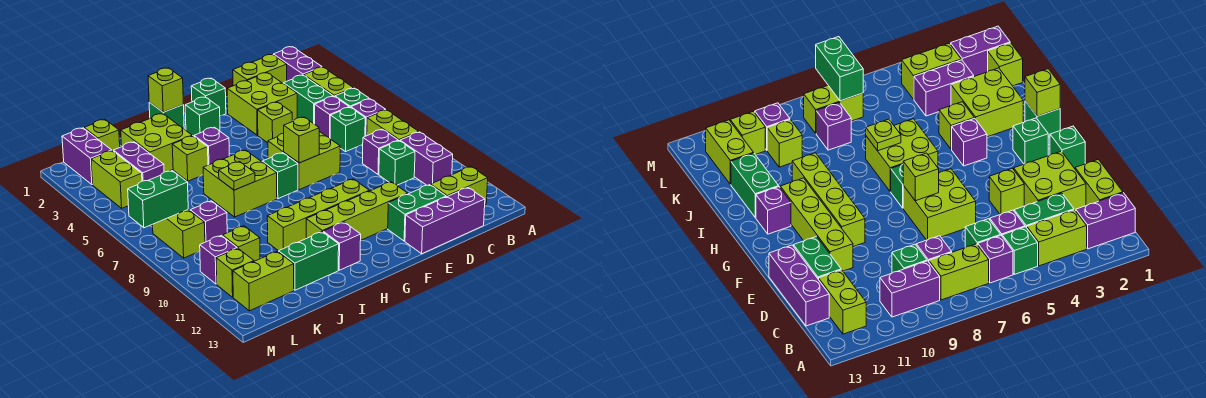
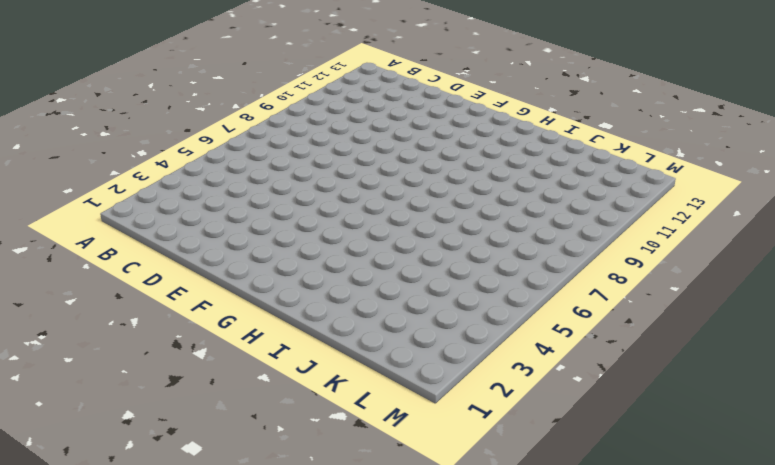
none -> purple 1x2 brick [273,47,322,81]
none -> lime 1x2 brick [304,67,353,97]
none -> green 1x1 brick [335,88,369,108]
none -> purple 1x1 brick [351,99,386,136]

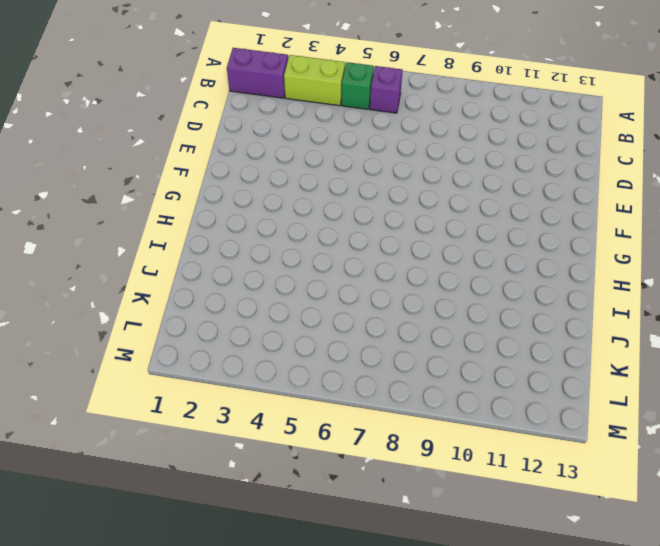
none -> lime 1x2 brick [367,110,418,141]
none -> purple 1x2 brick [400,132,453,185]
none -> lime 1x2 brick [431,167,488,205]
none -> lime 1x2 brick [233,55,287,86]

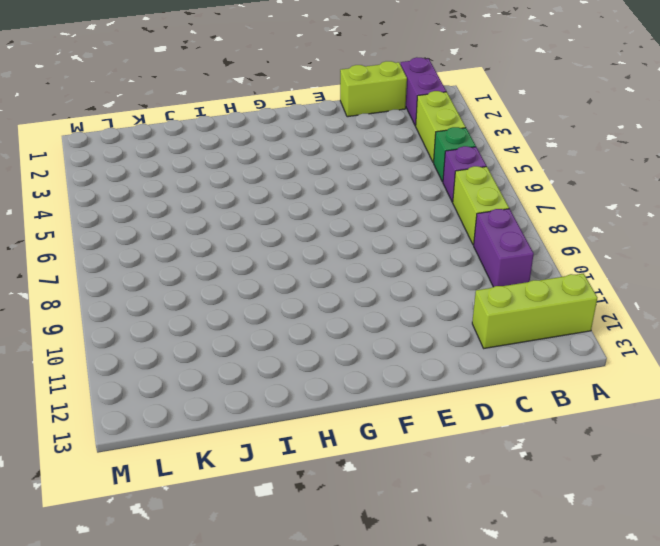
lime 1x3 brick [472,274,597,348] -> lime 1x2 brick [431,167,488,205]
none -> green 1x2 brick [283,75,333,124]
none -> purple 1x1 brick [315,96,349,138]
none -> green 1x1 brick [330,107,365,152]
none -> purple 1x1 brick [362,129,398,175]

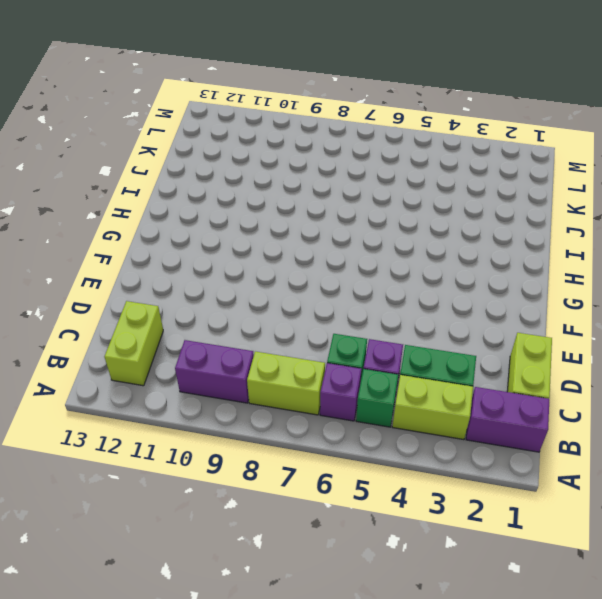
none -> purple 1x1 brick [362,129,398,175]
none -> green 1x1 brick [379,141,415,185]
none -> purple 1x3 brick [405,188,485,254]
none -> lime 2x2 brick [227,73,297,135]

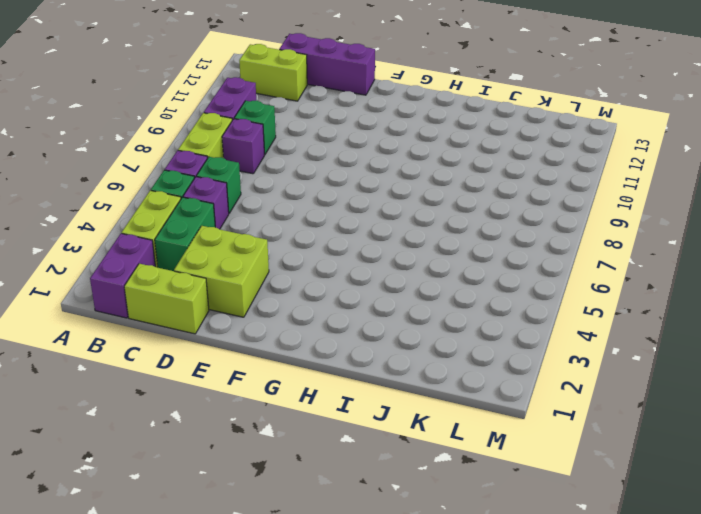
none -> green 1x2 brick [388,185,446,241]
none -> lime 1x1 brick [258,102,292,143]
none -> lime 2x2 brick [268,131,340,190]
none -> lime 1x4 brick [306,182,408,240]

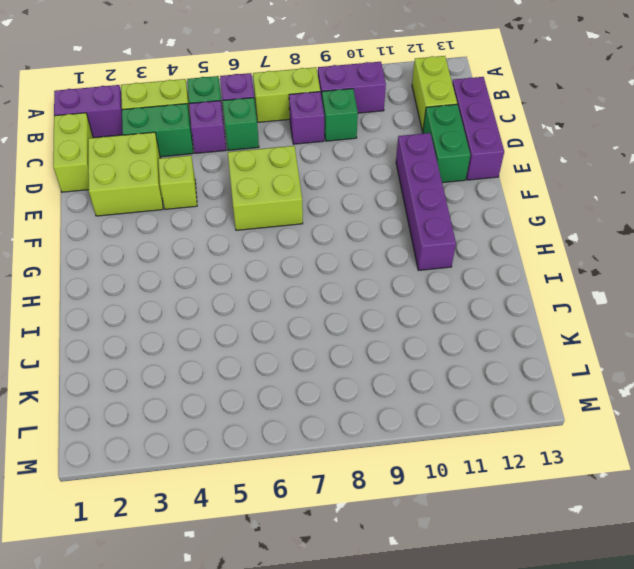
purple 1x4 brick [396,133,456,270] -> lime 1x4 brick [306,182,408,240]
none -> green 1x1 brick [191,78,226,116]
none -> lime 1x4 brick [267,179,369,251]
none -> green 1x1 brick [185,97,220,136]
none -> green 1x1 brick [262,153,298,199]

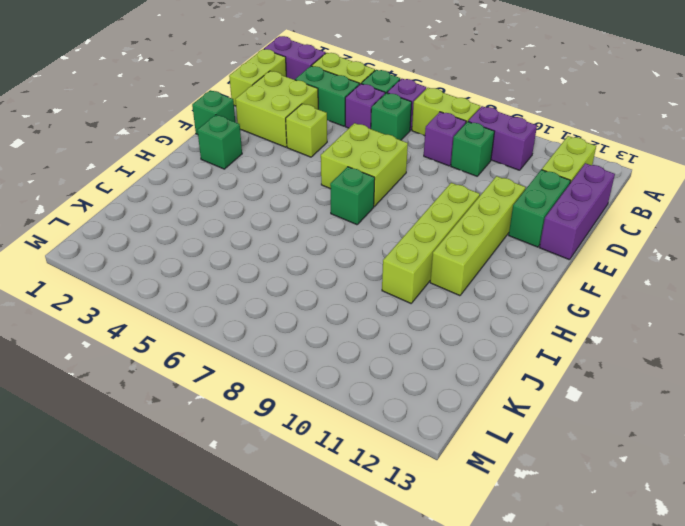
none -> green 1x1 brick [149,102,184,129]
none -> purple 1x1 brick [194,127,229,165]
none -> lime 2x2 brick [203,150,277,217]
none -> purple 1x1 brick [323,222,361,270]

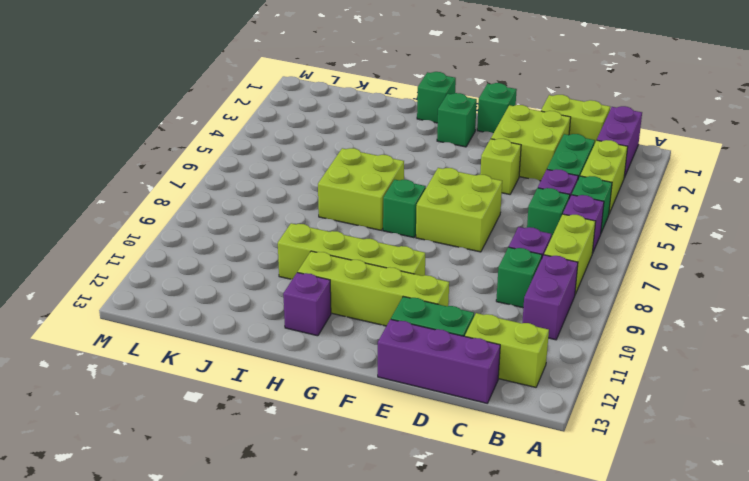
none -> purple 1x1 brick [194,127,229,165]
none -> lime 2x2 brick [121,114,192,172]
none -> lime 1x1 brick [172,136,208,181]
none -> green 1x2 brick [279,232,339,290]

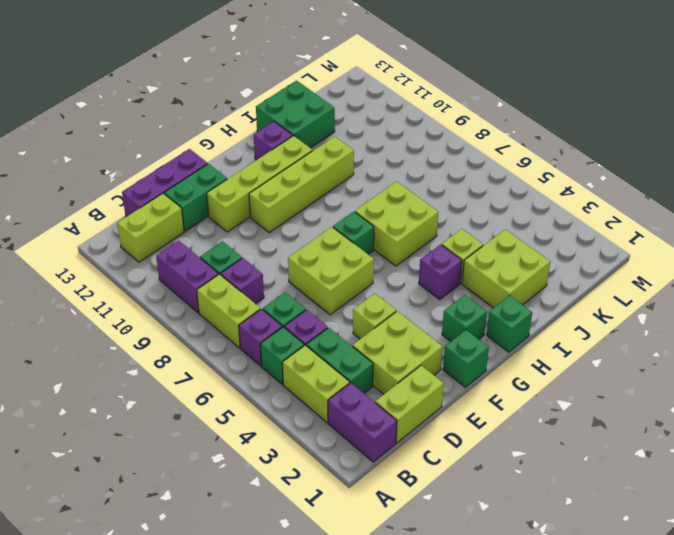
green 2x2 brick [256,81,335,148] -> green 1x2 brick [279,232,339,290]
none -> lime 1x1 brick [84,120,120,151]
none -> purple 1x2 brick [113,142,164,181]
none -> purple 1x1 brick [190,201,227,242]
none -> lime 1x1 brick [223,226,260,261]

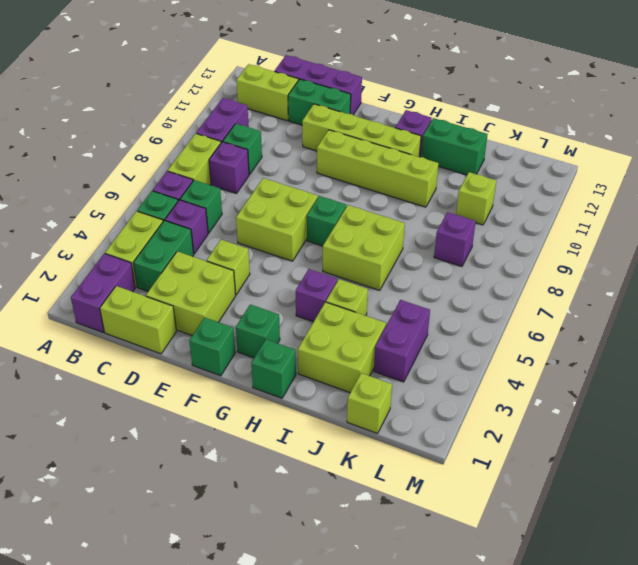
none -> lime 1x2 brick [233,251,294,311]
none -> purple 1x2 brick [62,128,112,185]
none -> lime 1x2 brick [91,151,142,208]
none -> lime 1x2 brick [153,210,205,258]

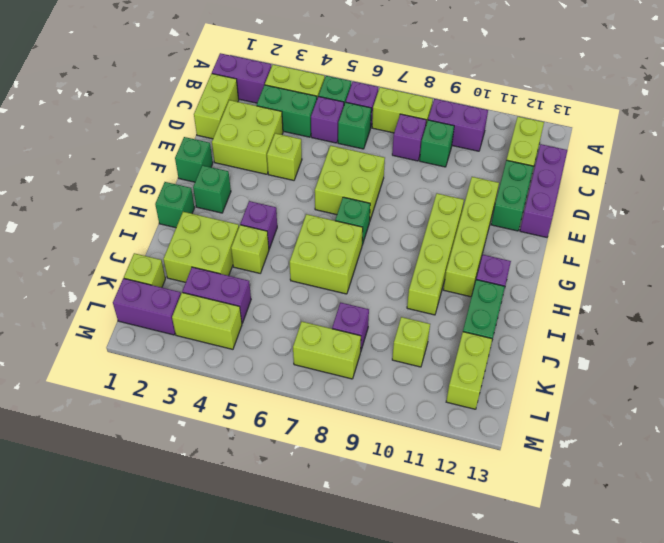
none -> purple 1x1 brick [200,235,237,284]
none -> lime 1x1 brick [216,248,254,297]
none -> lime 1x1 brick [284,117,319,163]
none -> lime 1x1 brick [148,68,183,112]

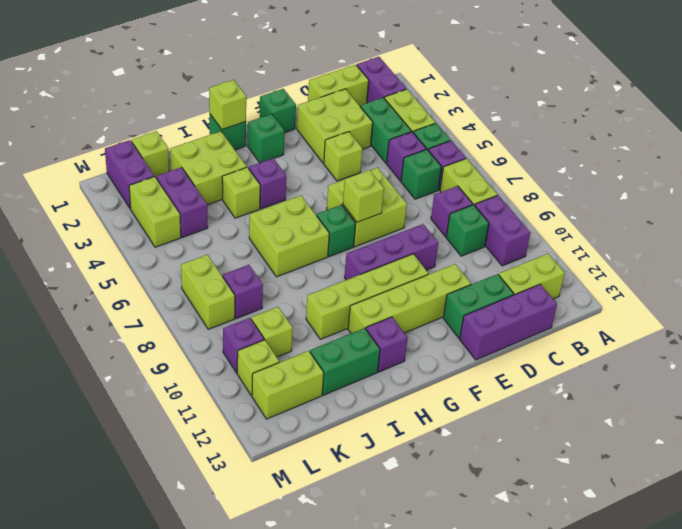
purple 1x3 brick [344,224,438,280] -> none
none -> lime 1x1 plate [219,162,255,190]
none -> green 1x2 brick [128,171,188,228]

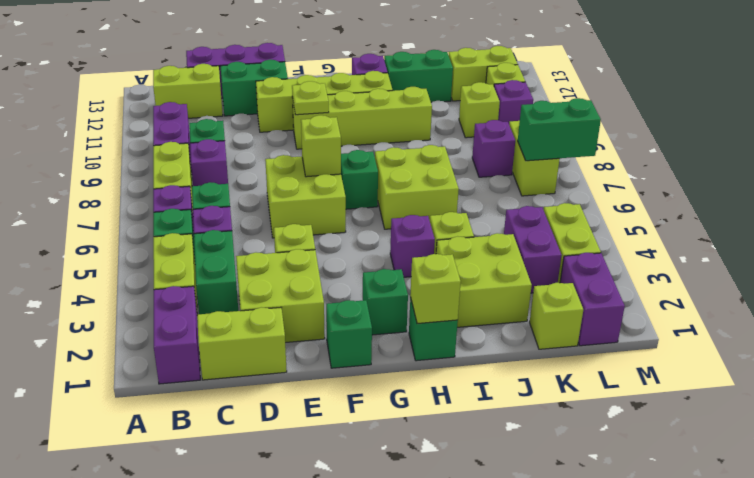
lime 1x1 plate [292,81,329,115] -> lime 1x1 plate moved to [219,162,255,190]

